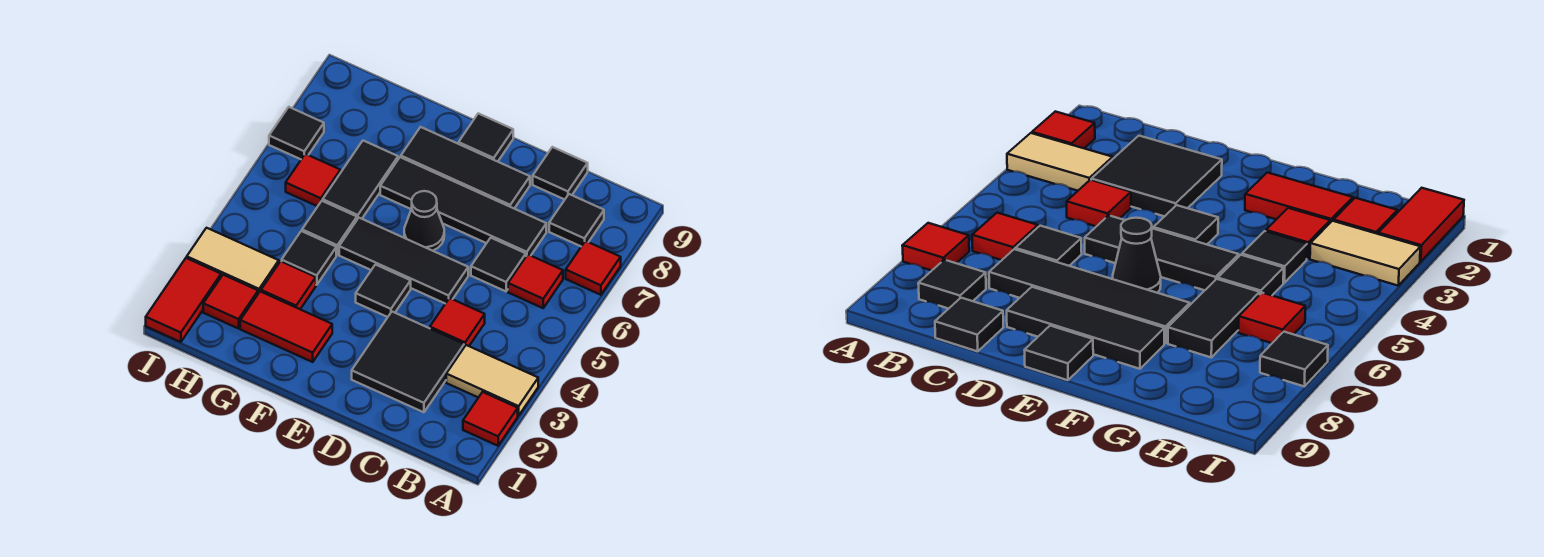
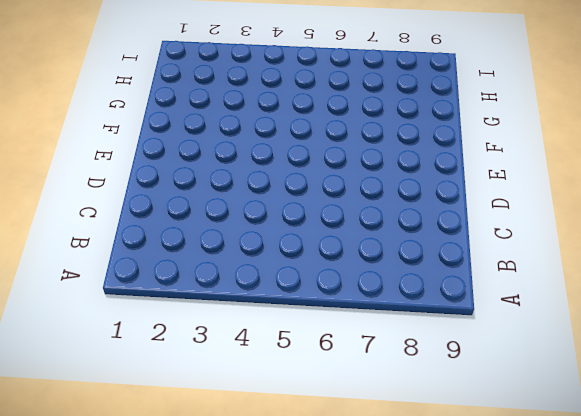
none -> red 1x1 tile [463,392,518,446]
none -> tan 1x2 tile [446,345,538,416]
none -> red 1x1 tile [566,241,621,295]

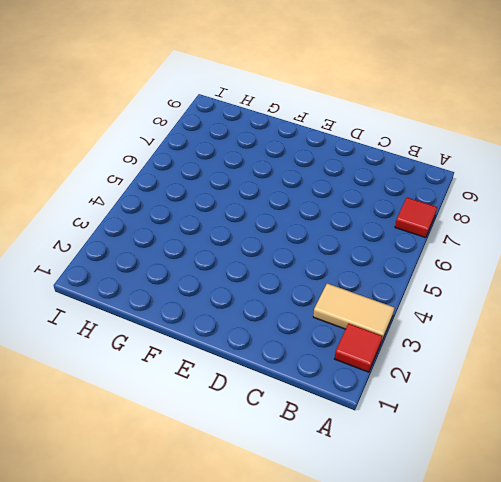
none -> red 1x1 tile [508,255,563,308]
none -> black 1x1 tile [549,194,604,246]
none -> black 2x2 tile [352,312,464,412]

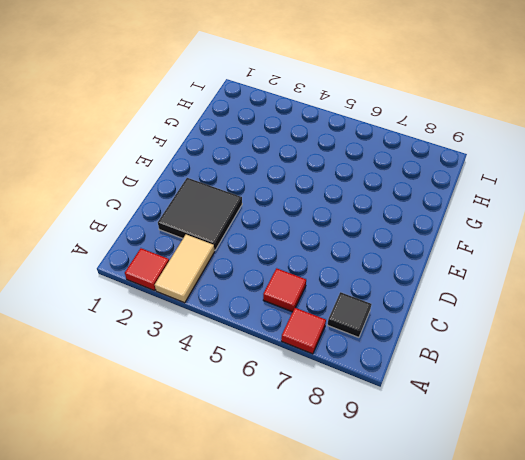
none -> red 1x1 tile [430,298,485,347]
none -> black 1x1 tile [471,238,526,291]
none -> black 1x4 tile [380,157,546,256]

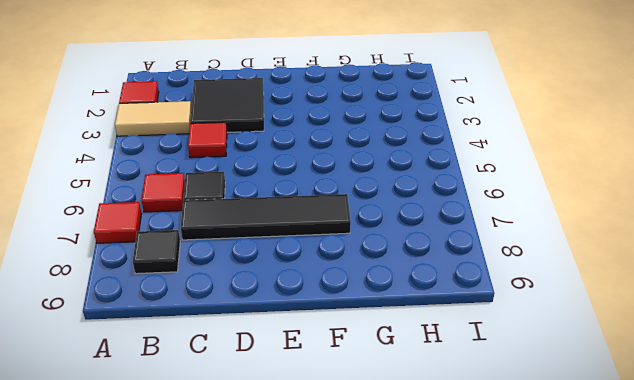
none -> black 1x1 tile [533,147,588,200]
none -> black 1x3 tile [339,218,468,304]
none -> black 1x3 tile [401,127,530,208]

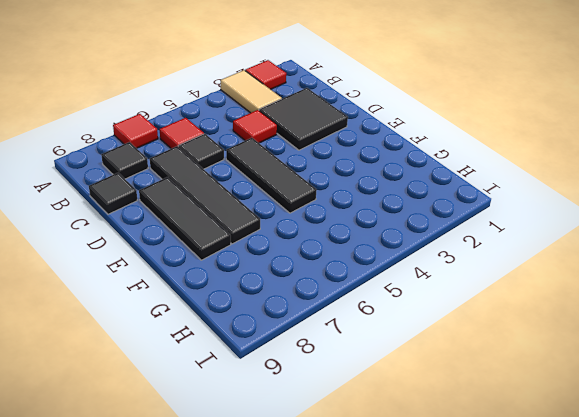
none -> black 1x1 tile [356,265,411,317]
none -> black 1x1 cone [404,191,444,251]
none -> black 1x1 tile [459,114,513,162]

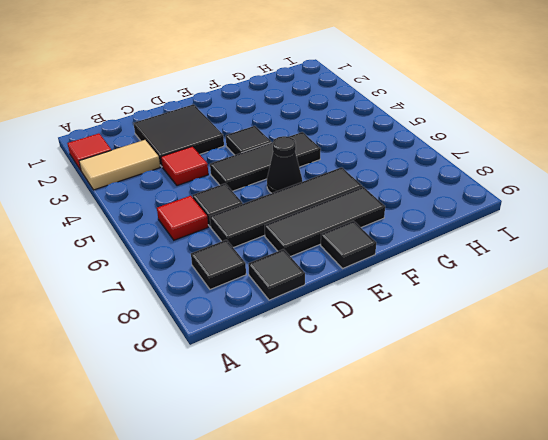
none -> red 1x1 tile [566,241,621,295]
none -> red 1x2 tile [240,292,332,362]
none -> red 1x1 tile [261,261,316,309]

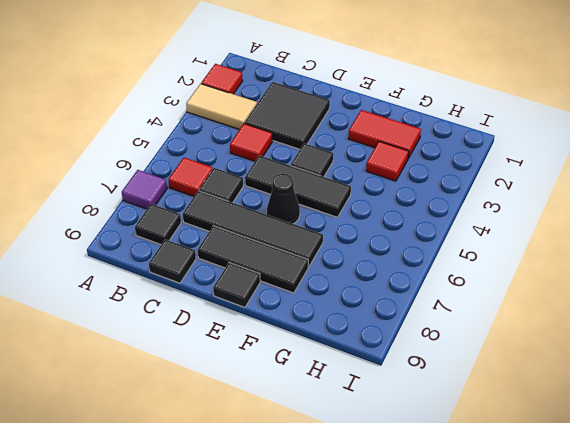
purple 1x1 tile [122,170,167,209] -> red 1x1 tile [566,241,621,295]
none -> black 1x1 tile [282,231,336,285]
none -> black 1x1 tile [302,201,357,255]
none -> black 1x2 tile [323,141,398,219]

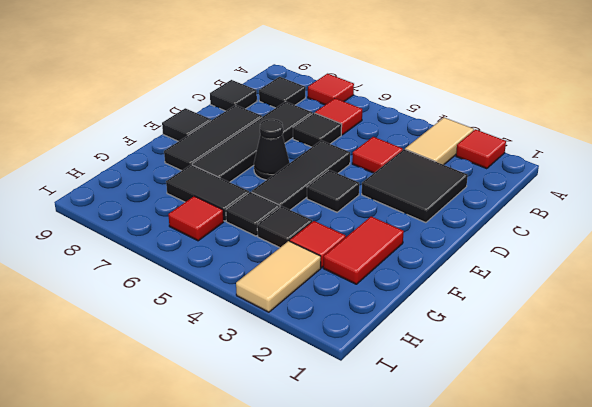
none -> red 1x1 tile [203,275,258,329]
none -> red 1x2 tile [146,258,221,342]
none -> black 1x1 tile [269,107,324,159]

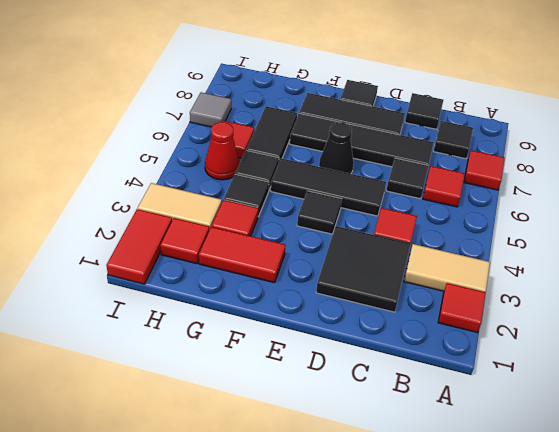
red 1x1 cone [205,122,240,180] -> none
grey 1x1 tile [190,92,231,127] -> black 1x1 tile [269,107,324,159]

